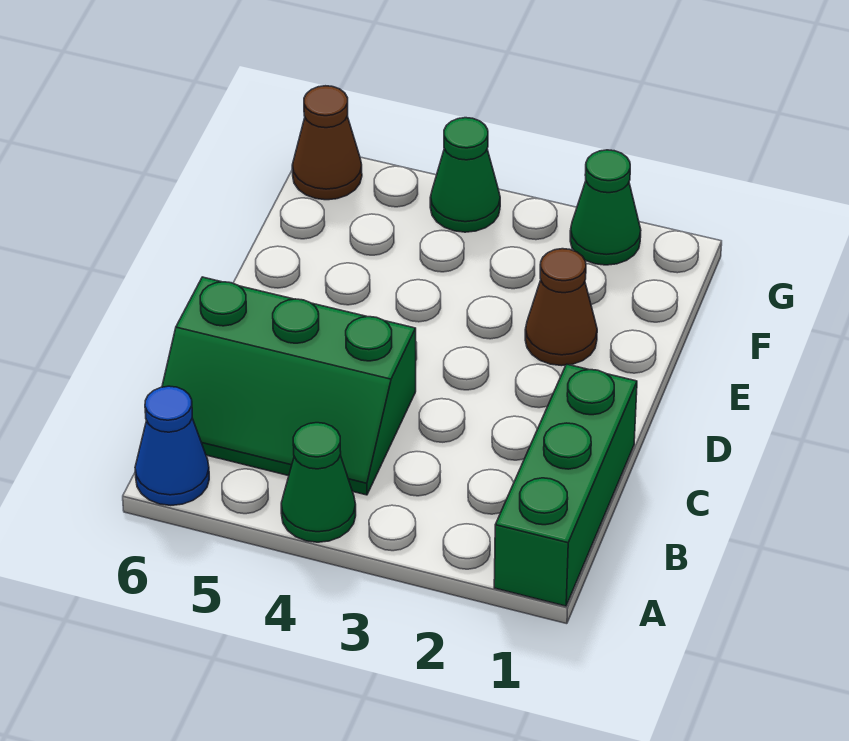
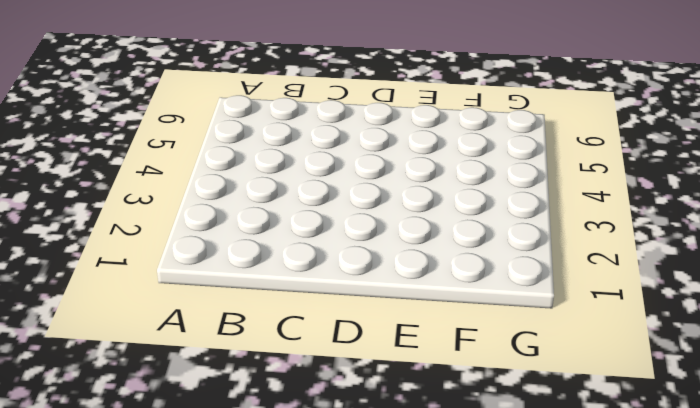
none -> green 1x3 brick [494,364,637,606]
none -> green 1x1 cone [281,423,356,542]

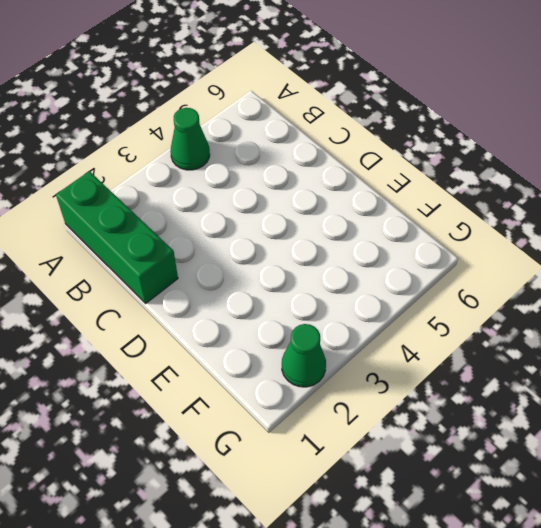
none -> blue 1x1 cone [135,386,209,505]
none -> green 2x3 slope [162,277,416,495]

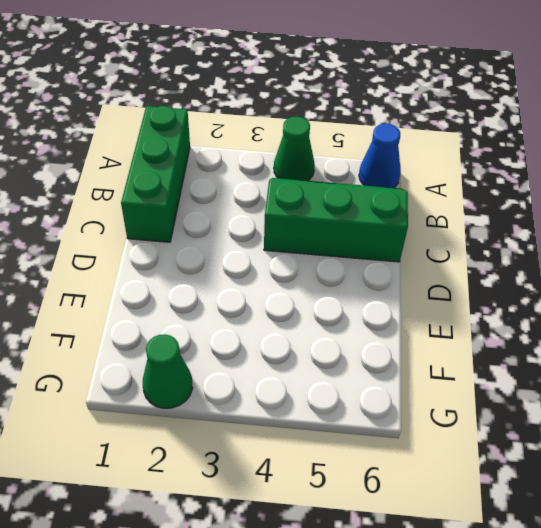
none -> brown 1x1 cone [525,249,597,366]
none -> green 1x1 cone [430,118,500,232]

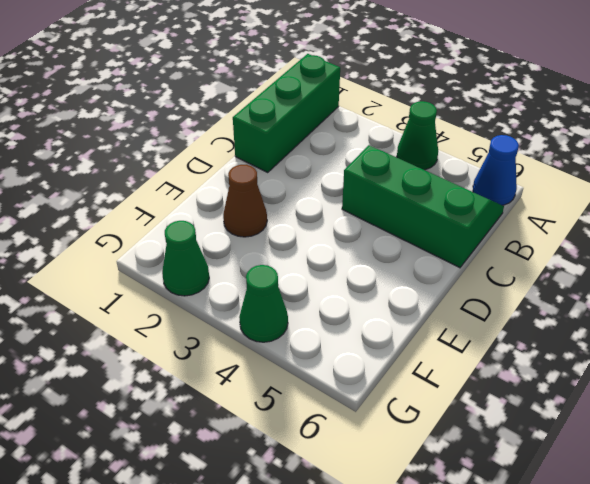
none -> brown 1x1 cone [292,86,362,200]

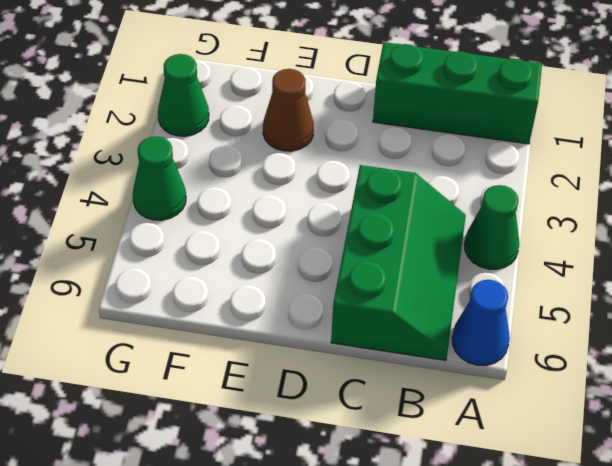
none -> brown 1x1 cone [292,86,362,200]

